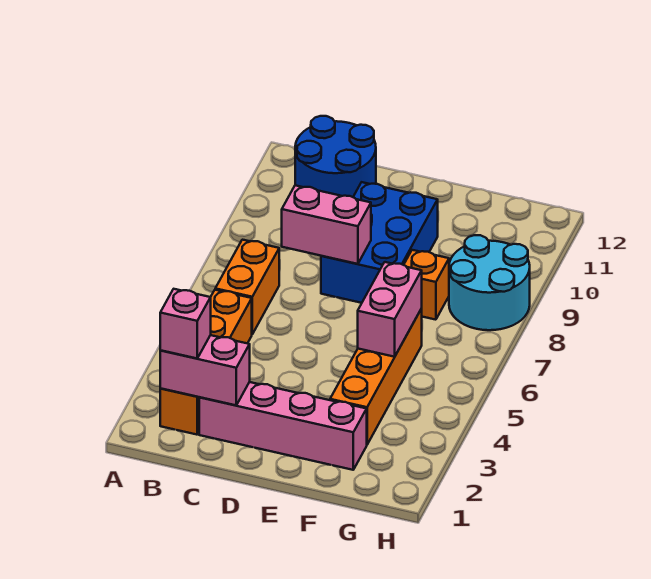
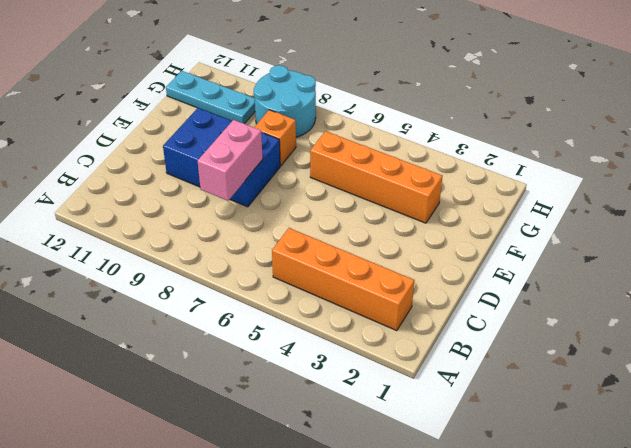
cyan 1x3 plate [166,71,255,124] -> none
none -> orange 1x2 brick [215,240,279,334]
none -> blue 2x2 round brick [295,116,376,197]
none -> pink 1x4 brick [199,382,367,470]

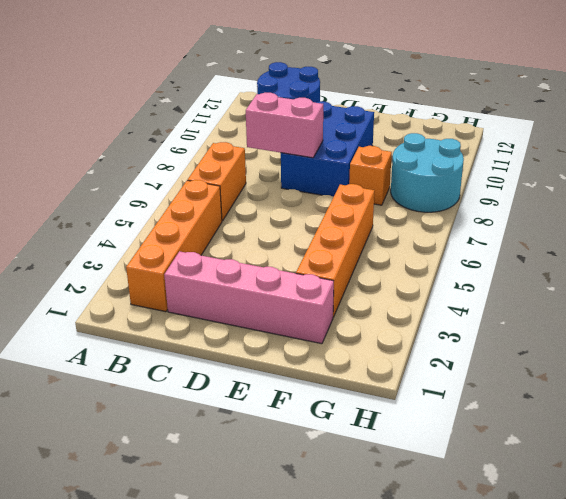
none -> pink 1x2 brick [160,335,250,405]
none -> pink 1x2 brick [358,262,422,357]
none -> pink 1x1 brick [160,289,211,359]

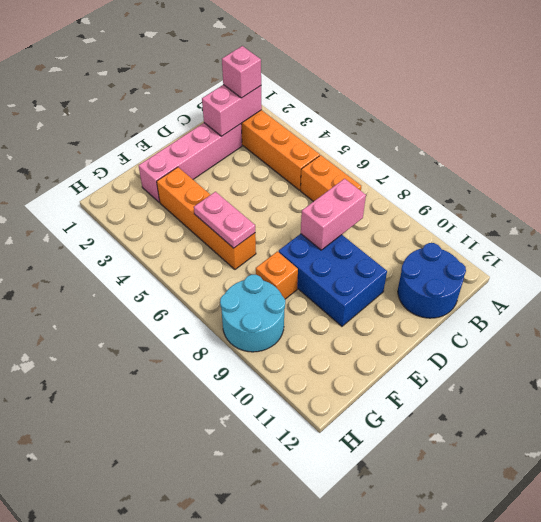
pink 1x2 plate [194,192,255,248] -> pink 1x2 brick [358,262,422,357]

